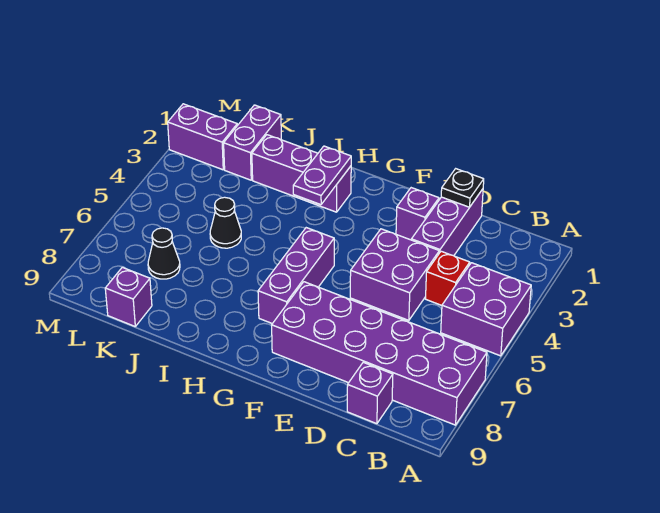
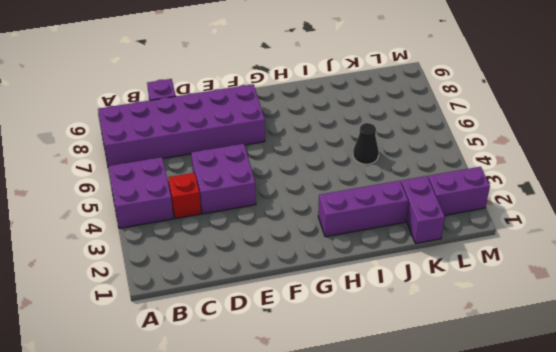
none -> purple 1x3 brick [411,189,483,256]
none -> purple 1x1 brick [396,188,439,240]
none -> purple 1x3 brick [258,228,334,324]

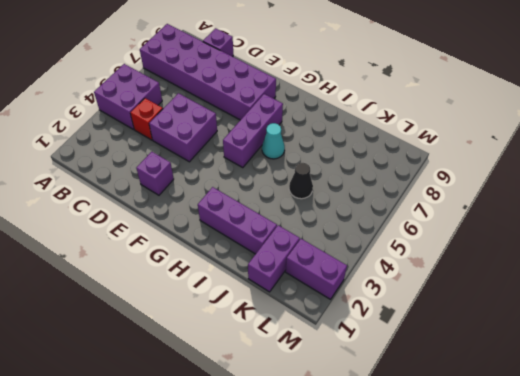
cyan 1x1 cone [262,123,285,159] -> none
none -> purple 1x3 brick [411,189,483,256]
none -> black 1x1 cone [148,228,180,279]
none -> purple 1x1 brick [105,267,152,326]

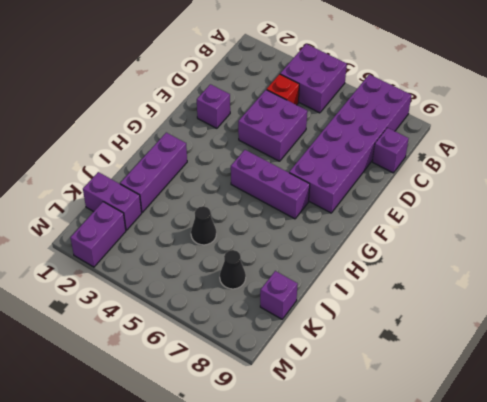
none -> purple 1x3 brick [411,189,483,256]
none -> black 1x1 plate [441,169,484,207]
none -> purple 1x2 plate [293,146,351,205]

